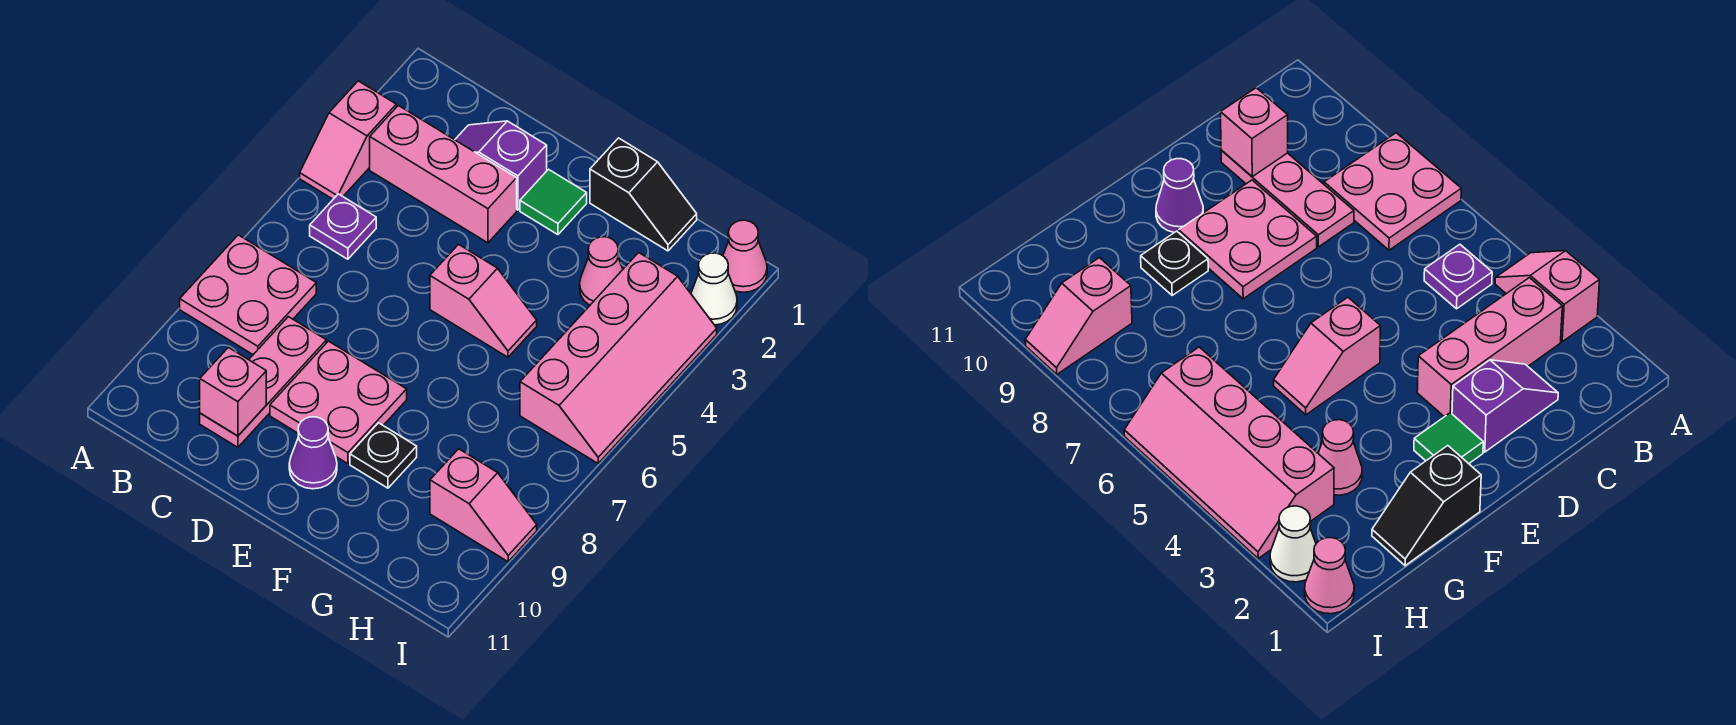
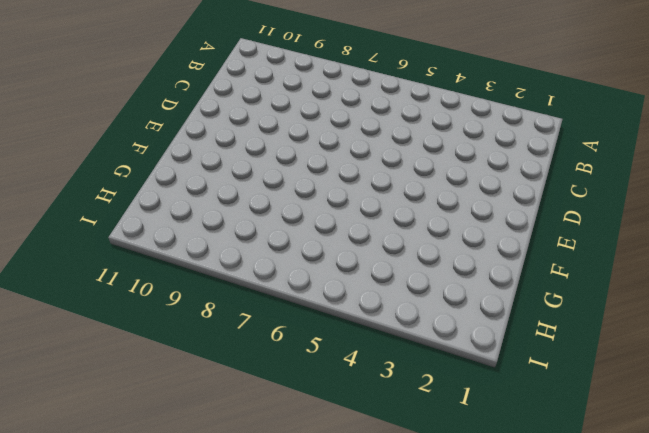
none -> pink 1x2 slope [300,81,396,199]
none -> pink 2x2 plate [180,235,316,355]
none -> pink 1x3 brick [370,105,517,243]

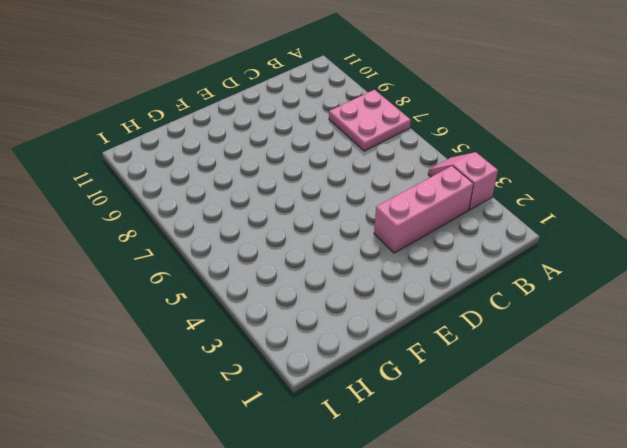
none -> purple 1x1 plate [310,194,376,259]
none -> purple 1x2 slope [455,121,547,210]
none -> pink 1x3 plate [200,317,326,447]

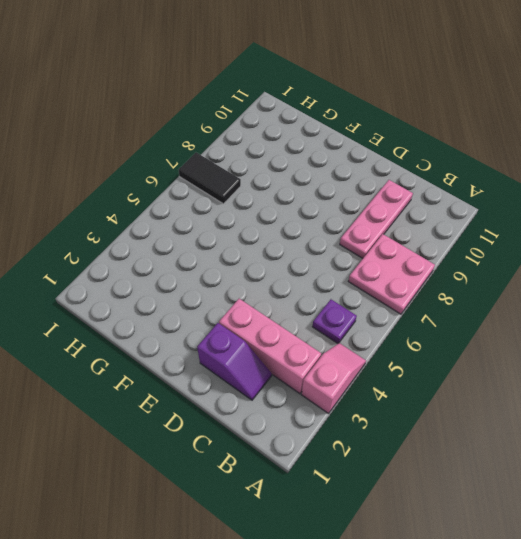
black 1x2 tile [178,153,241,204] -> none
none -> pink 2x2 plate [270,341,407,464]
none -> green 1x1 tile [520,169,587,235]
none -> pink 1x2 slope [430,245,537,357]

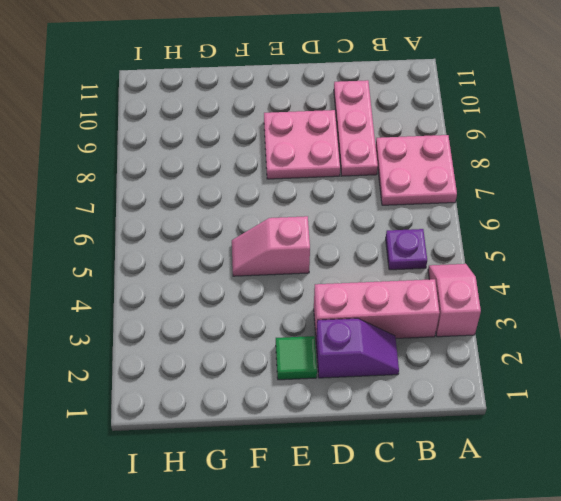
none -> purple 1x1 cone [289,417,337,489]
none -> black 1x2 slope [590,138,697,251]
none -> black 1x1 plate [350,423,417,488]

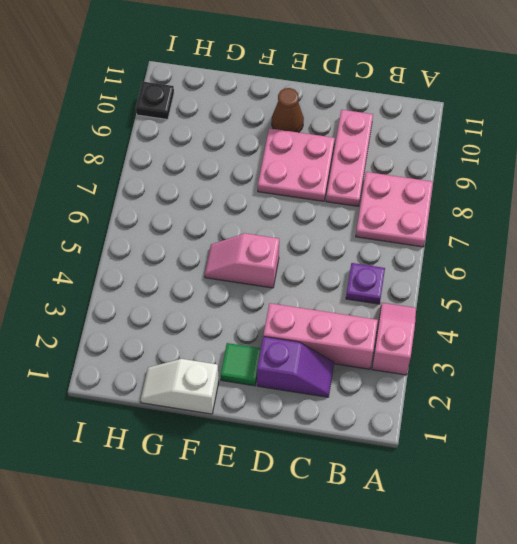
brown 1x1 cone [272,88,304,133] -> purple 1x1 cone [289,417,337,489]
white 1x2 slope [141,359,219,414] -> black 1x2 slope [590,138,697,251]
black 1x1 plate [136,82,174,119] -> black 1x1 plate moved to [350,423,417,488]
none -> pink 1x1 cone [580,237,623,305]
none -> pink 2x4 slope [520,253,717,463]
none -> pink 1x2 slope [430,449,537,562]

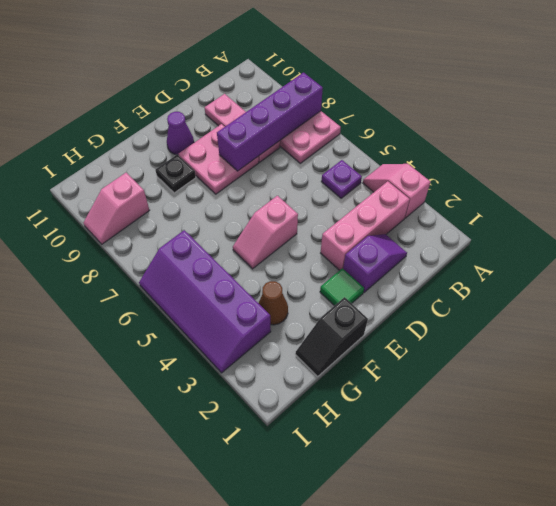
purple 1x4 brick [217,73,323,171] -> none
brown 1x1 cone [259,281,288,325] -> pink 1x1 cone [580,237,623,305]
purple 2x4 slope [139,230,271,373] -> pink 2x4 slope [520,253,717,463]
none -> pink 1x1 cone [723,220,767,292]
none -> white 1x1 cone [691,253,737,325]
none -> pink 1x1 brick [200,348,266,436]

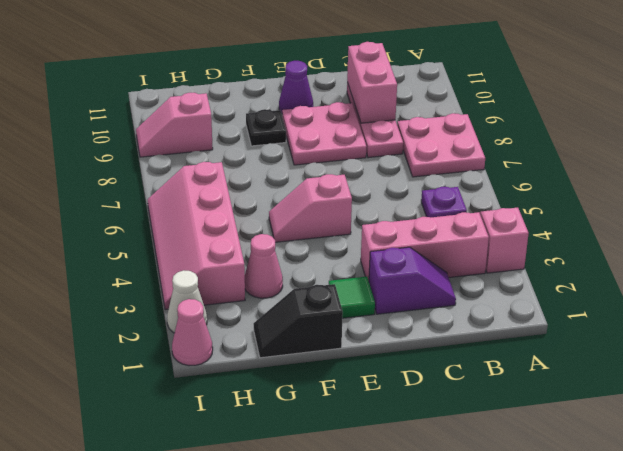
pink 1x2 brick [347,42,397,123] -> pink 1x1 brick [200,348,266,436]

